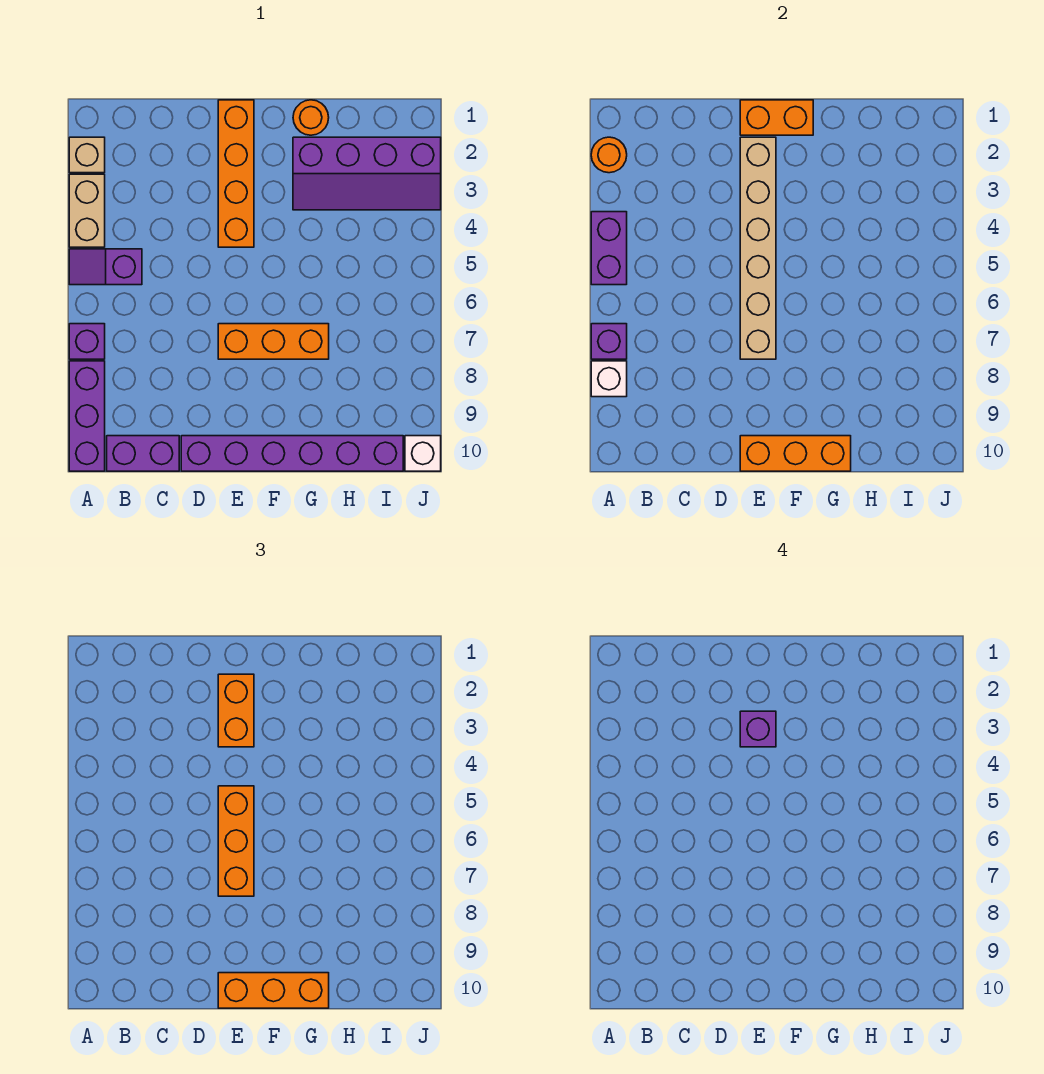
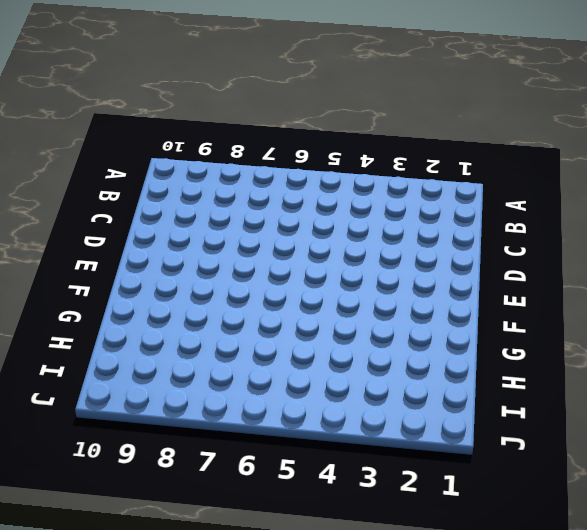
none -> tan 1x1 brick [69,137,105,173]
none -> tan 1x2 brick [69,174,105,247]
none -> purple 1x2 slope [69,249,142,285]

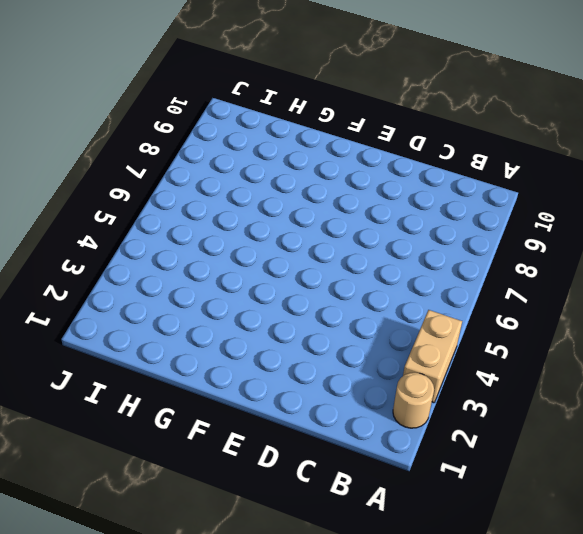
tan 1x1 round brick [393,373,434,428] -> tan 1x1 brick [69,137,105,173]
none -> purple 1x2 slope [69,249,142,285]
none -> purple 1x1 brick [69,324,105,359]
none -> purple 1x3 brick [69,361,105,471]

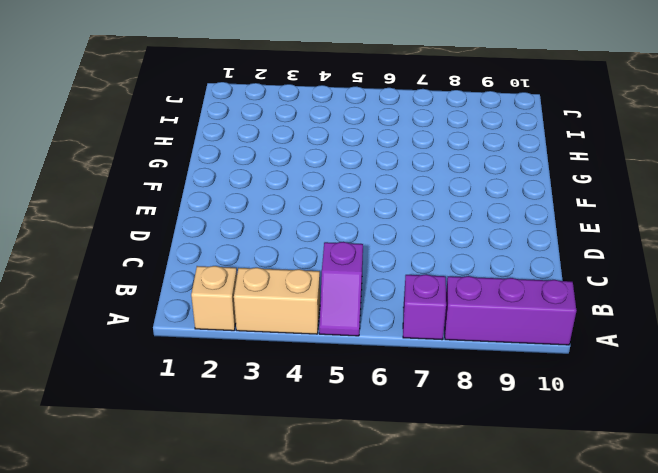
none -> purple 1x2 brick [107,436,179,471]
none -> purple 1x6 brick [181,436,403,471]
none -> orange 1x4 brick [218,100,254,247]

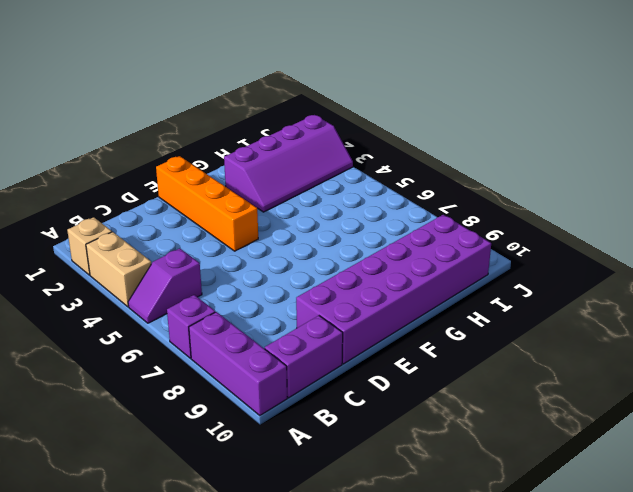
purple 2x6 brick [296,215,491,364] -> purple 1x6 brick [181,436,403,471]
none -> orange 1x3 brick [218,324,329,359]
none -> orange 1x1 round brick [293,100,329,135]
none -> white 1x1 brick [405,436,441,471]

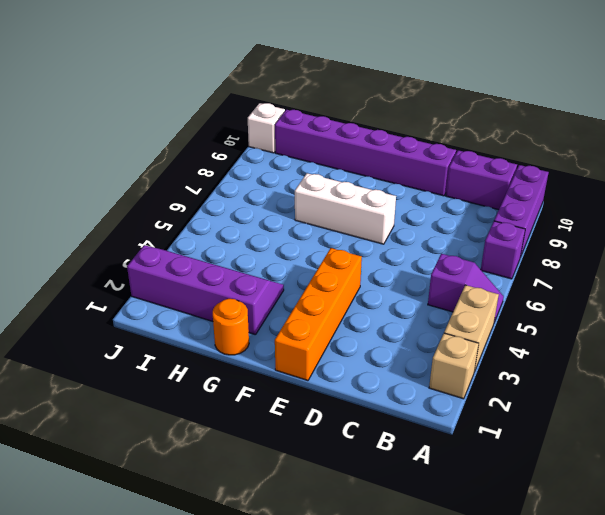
white 1x3 brick [295,173,396,244] -> orange 1x3 brick [218,324,329,359]
none -> orange 1x1 round brick [591,137,627,173]
none -> purple 1x2 brick [591,212,627,285]
none -> purple 1x1 brick [591,324,627,359]

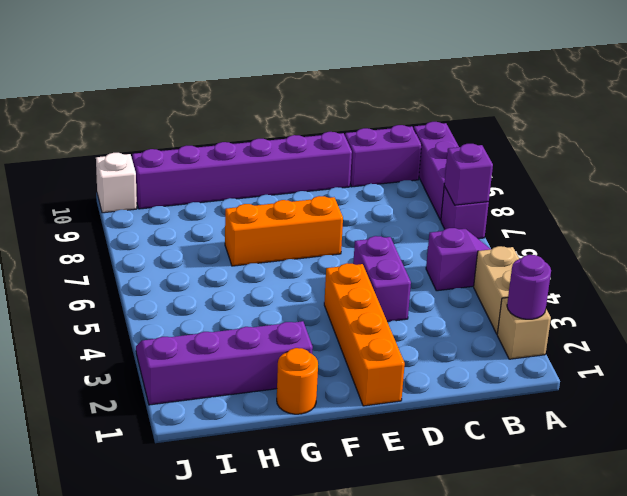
purple 1x1 round brick [507,255,551,319] -> orange 1x1 round brick [591,137,627,173]
purple 1x2 brick [353,236,411,322] -> purple 1x2 brick moved to [591,212,627,285]
none -> white 1x1 brick [591,361,627,397]
none -> orange 1x2 brick [740,100,813,135]
none -> tan 1x6 brick [740,137,776,359]

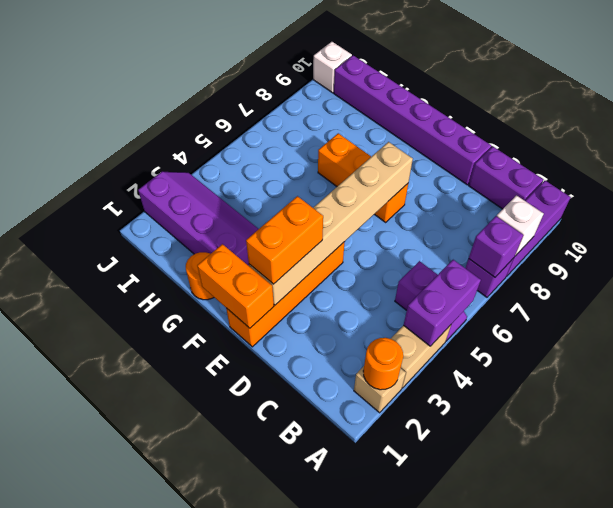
none -> orange 1x3 brick [740,436,851,471]
none -> orange 1x3 brick [218,786,254,896]
none -> orange 1x3 brick [218,973,329,1008]

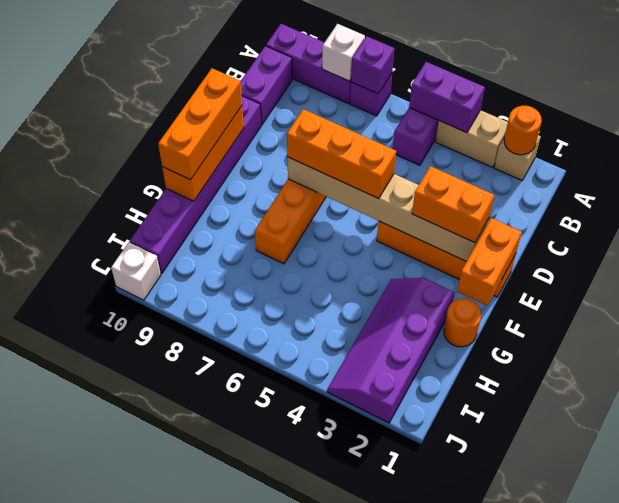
none -> purple 1x1 brick [740,711,776,747]

